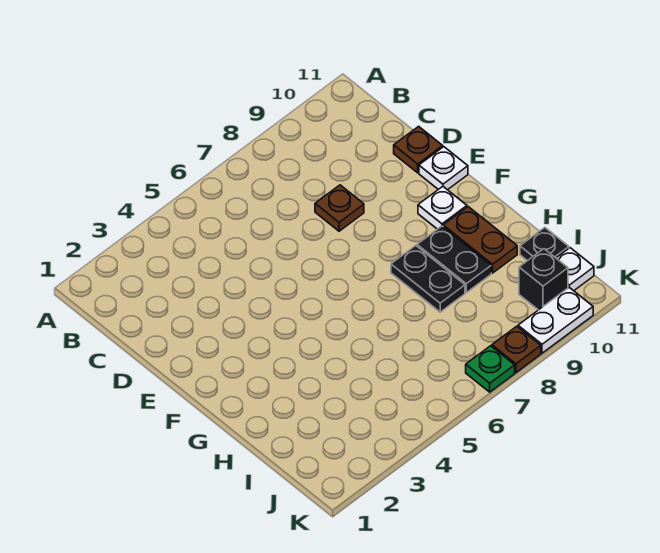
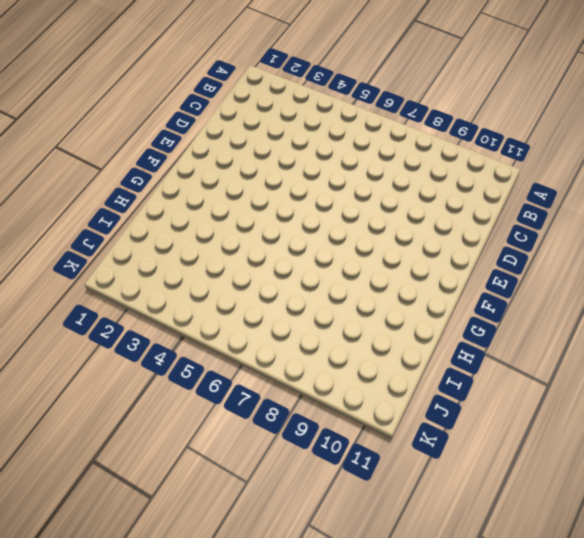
none -> brown 1x1 plate [315,185,364,231]
none -> brown 1x1 plate [394,126,443,173]
none -> white 1x1 plate [419,147,468,190]

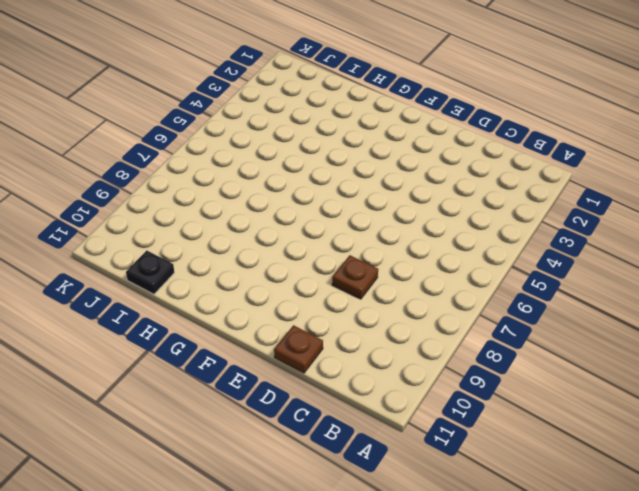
none -> white 1x1 plate [419,147,468,190]
none -> white 1x1 plate [418,187,467,229]
none -> black 1x2 plate [391,246,465,312]

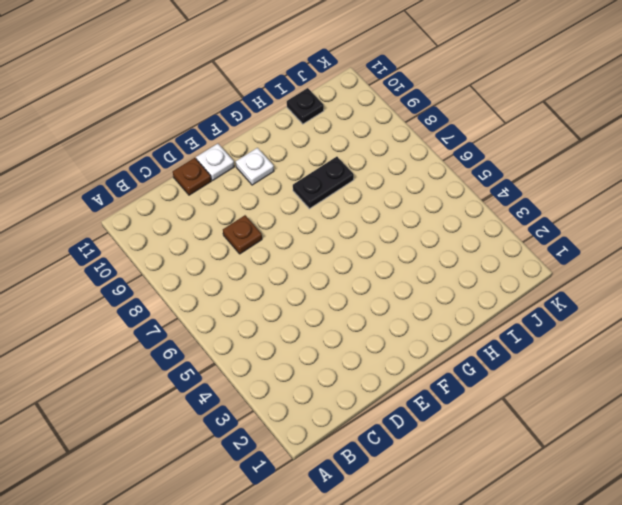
none -> black 1x2 plate [417,226,491,292]
none -> brown 1x2 plate [443,207,517,273]
none -> black 1x1 brick [519,249,568,310]

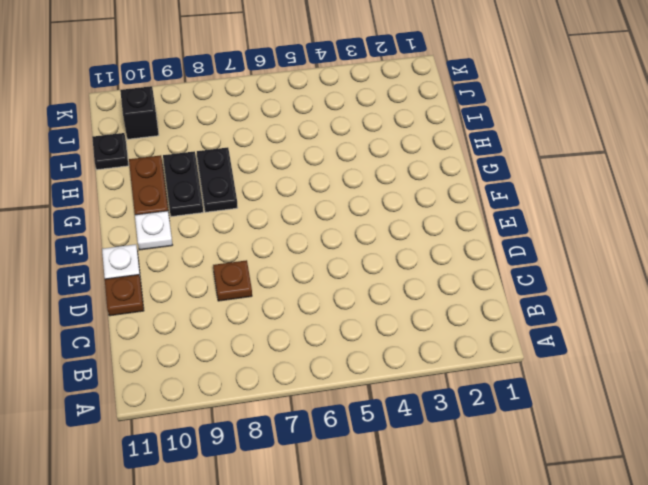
none -> white 1x1 plate [556,248,594,291]
none -> green 1x1 plate [466,346,515,392]
none -> brown 1x1 plate [492,326,541,373]

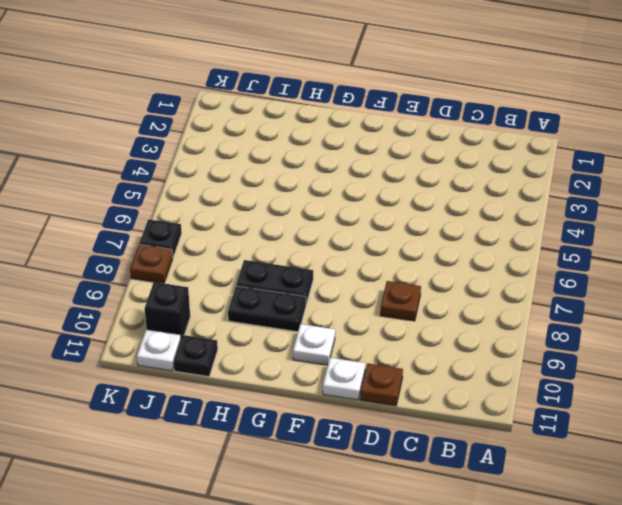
black 1x1 plate [139,219,182,257] -> green 1x1 plate [466,346,515,392]
none -> brown 1x2 plate [443,207,517,273]
none -> white 1x2 plate [518,287,593,353]

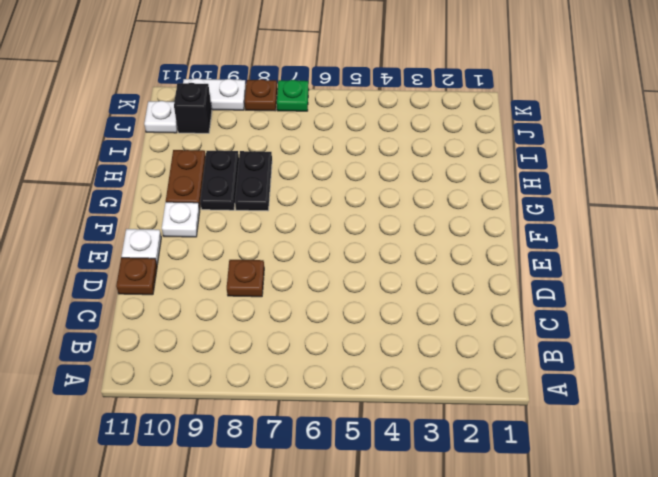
none -> black 1x1 plate [520,228,569,261]

